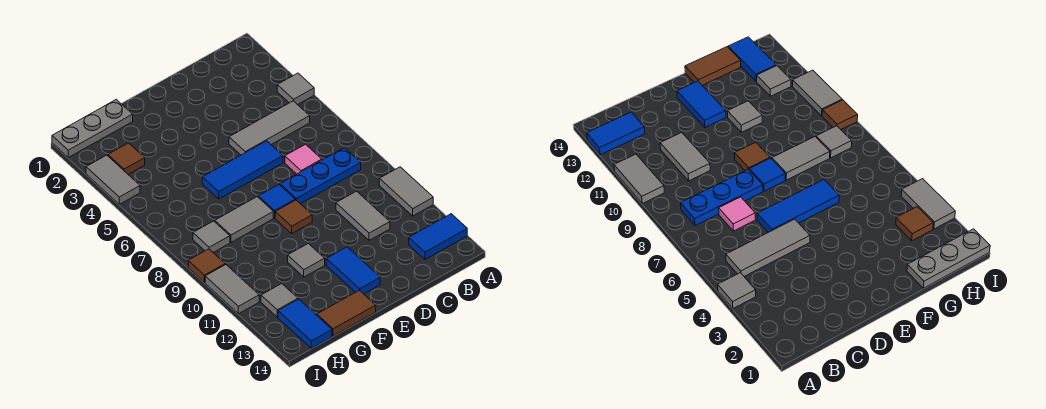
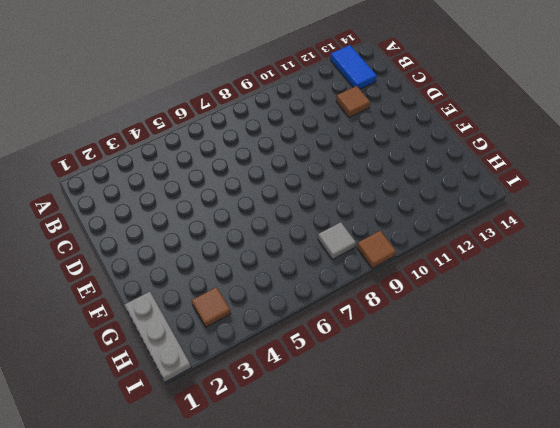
brown 1x1 tile [336,86,370,117] -> brown 1x1 tile moved to [275,200,312,234]
none -> grey 1x1 tile [277,73,314,105]
none -> grey 1x2 tile [379,167,433,216]
none -> grey 1x3 tile [229,101,310,155]

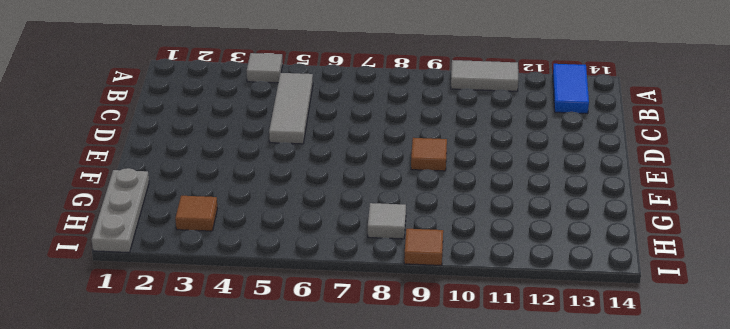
none -> blue 1x3 plate [280,148,361,204]
none -> pink 1x1 tile [285,144,322,174]
none -> grey 1x2 tile [336,191,390,240]

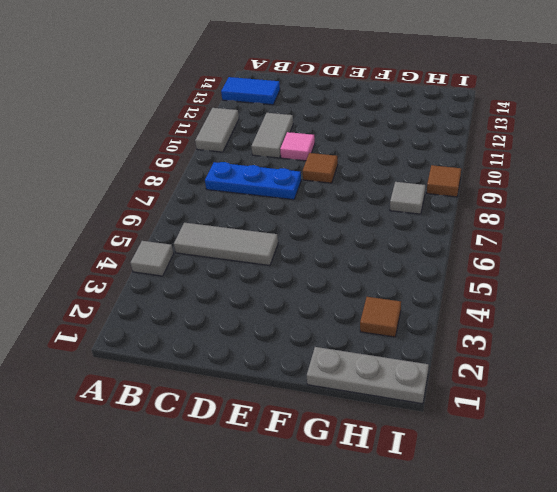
pink 1x1 tile [280,132,315,161] -> pink 1x1 tile moved to [285,144,322,174]
none -> blue 1x3 tile [202,141,283,199]
none -> blue 1x1 tile [258,185,295,218]
none -> blue 1x2 tile [326,247,380,294]

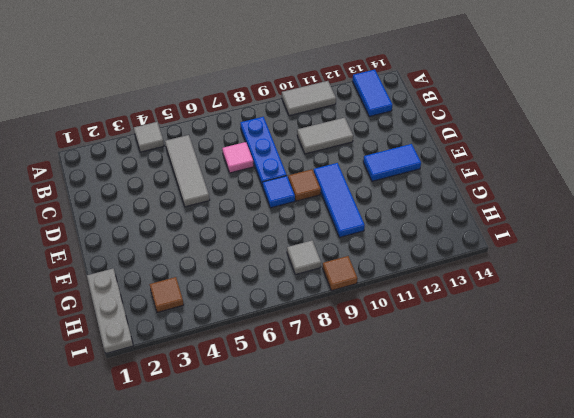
blue 1x3 tile [314,163,365,237] -> blue 1x3 tile moved to [202,141,283,199]
none -> grey 1x2 tile [215,197,273,242]
none -> grey 1x1 tile [288,243,325,277]
none -> brown 1x2 tile [317,290,376,336]

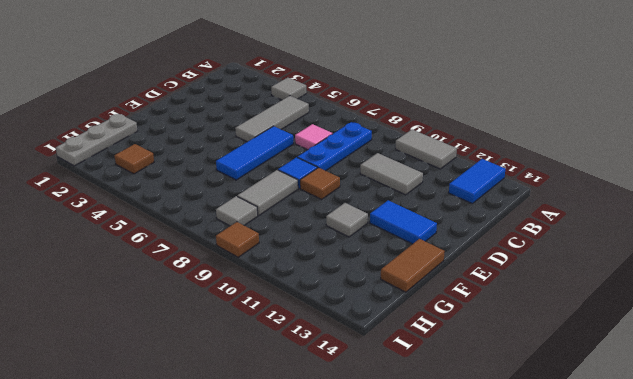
none -> grey 1x1 tile [261,284,298,317]
none -> blue 1x2 tile [278,299,332,348]
none -> grey 1x2 tile [86,155,140,204]

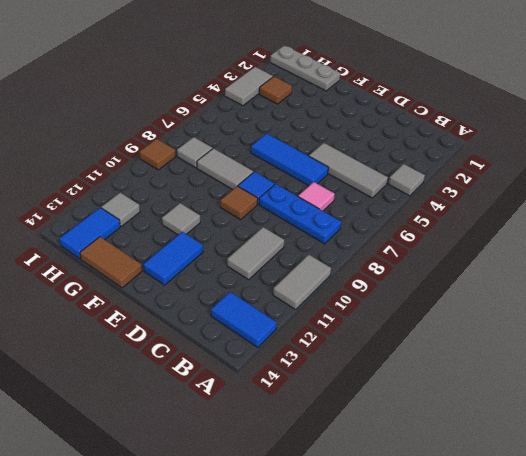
none -> grey 1x2 tile [205,264,259,314]

